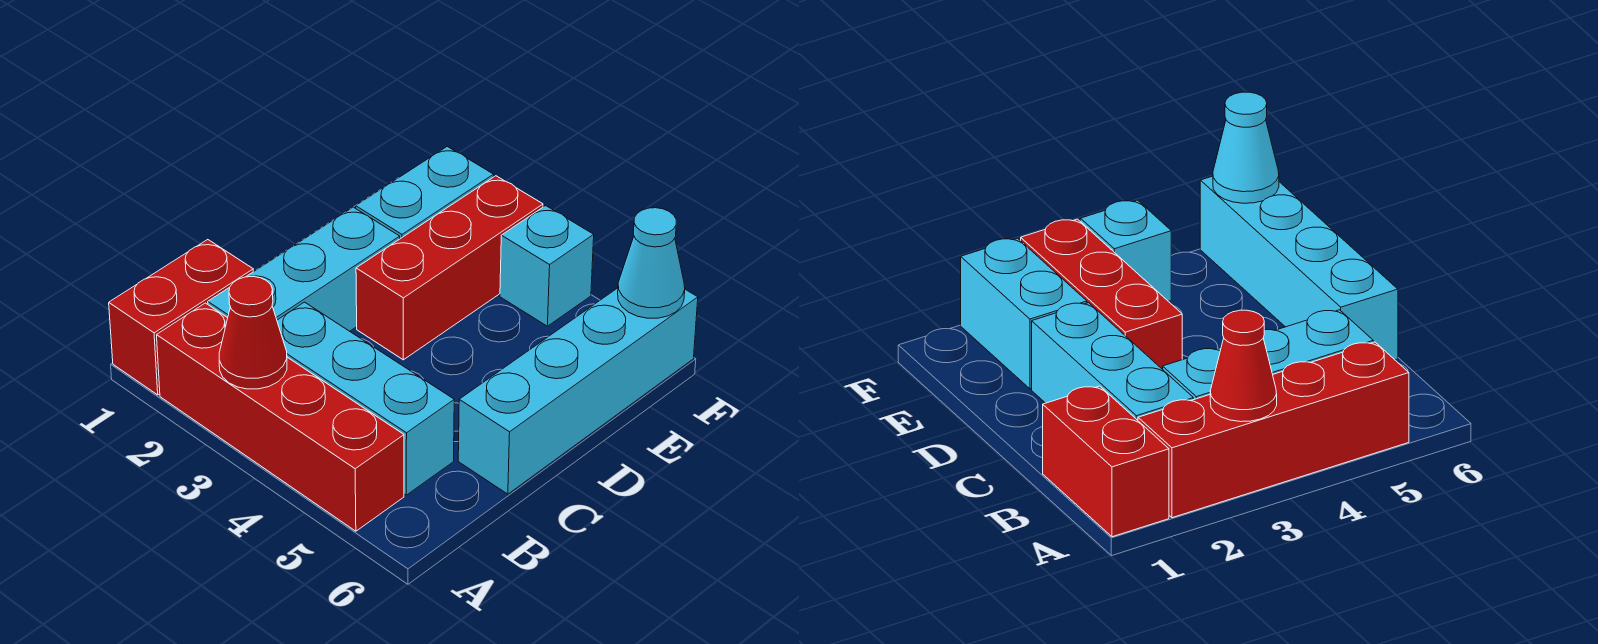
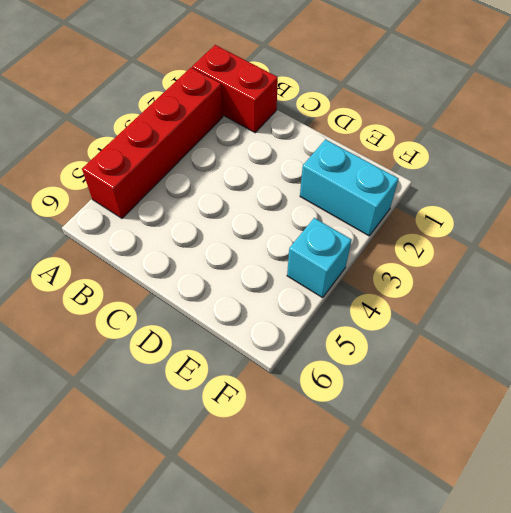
none -> cyan 1x3 brick [208,207,400,331]
none -> cyan 1x3 brick [277,302,454,495]

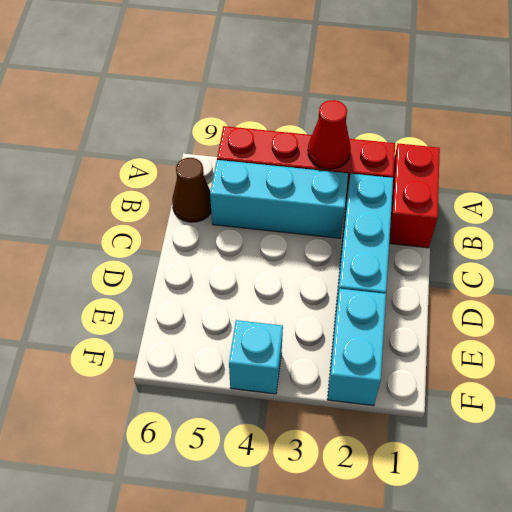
brown 1x1 cone [172,158,211,222] -> none
none -> cyan 1x4 brick [458,288,698,494]
none -> red 1x3 brick [356,176,543,360]

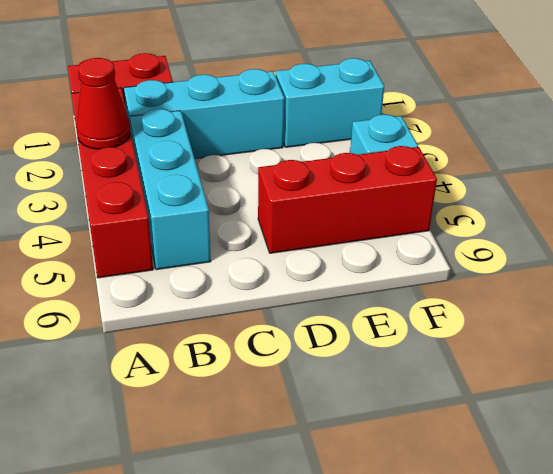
red 1x3 brick [258,146,437,253] -> red 1x3 brick moved to [356,176,543,360]
none -> cyan 1x4 brick [458,288,698,494]
none -> cyan 1x1 cone [618,208,685,318]

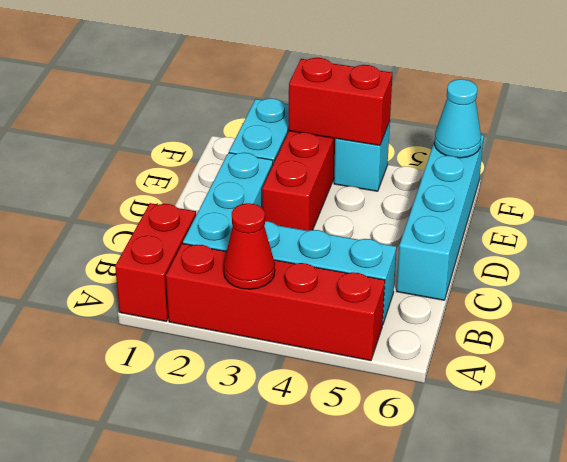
red 1x2 brick [289,58,392,146] -> none

